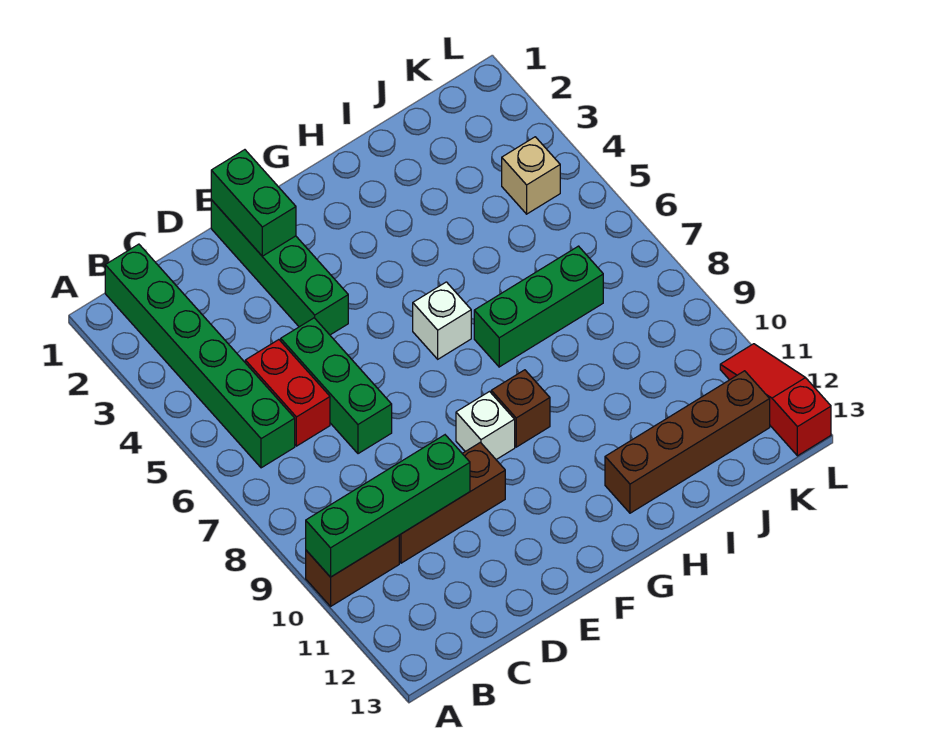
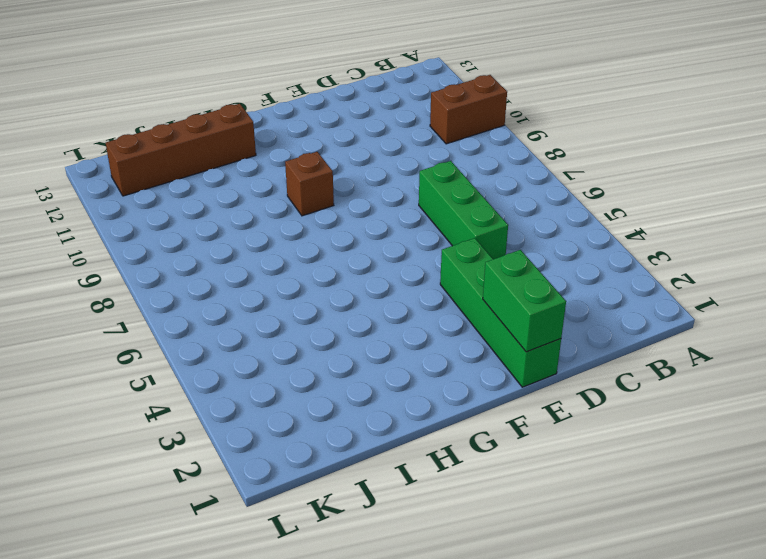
none -> green 1x6 brick [105,244,295,468]
none -> red 1x2 brick [245,340,330,446]
none -> brown 1x3 brick [399,442,505,563]

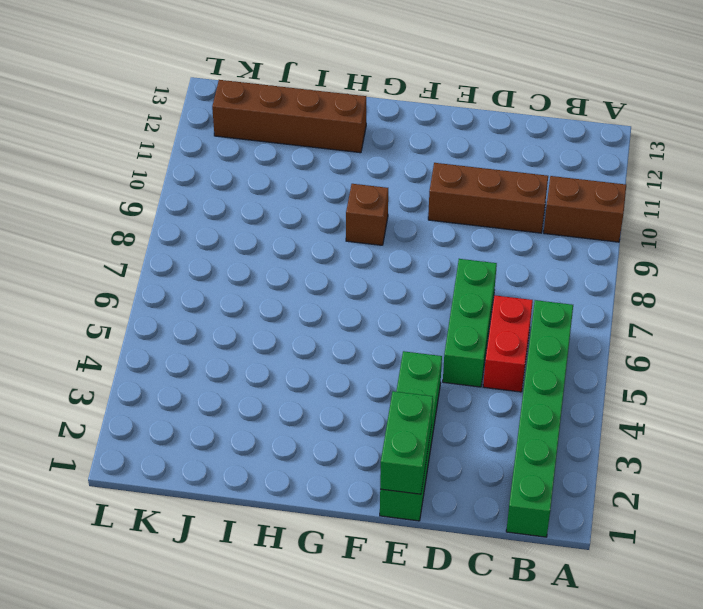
none -> white 1x1 brick [456,392,515,460]
none -> white 1x1 brick [413,282,471,359]
none -> green 1x3 brick [474,246,603,367]

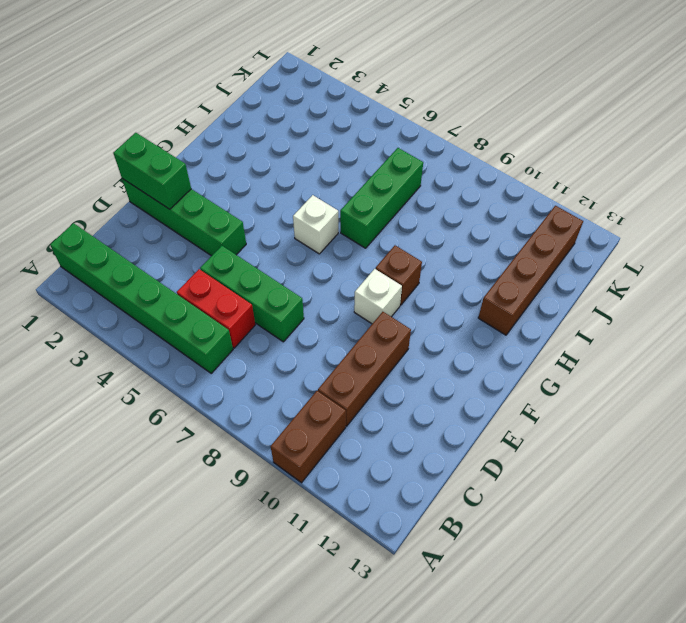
none -> tan 1x1 brick [502,137,560,214]
none -> red 1x3 slope [720,344,831,456]
none -> green 1x4 brick [306,435,470,577]

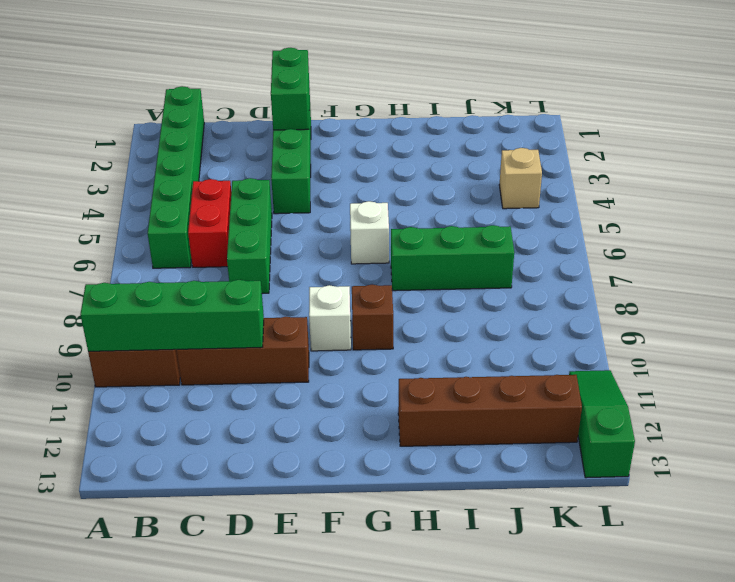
green 1x3 slope [569,370,635,478] -> red 1x3 slope [720,344,831,456]

